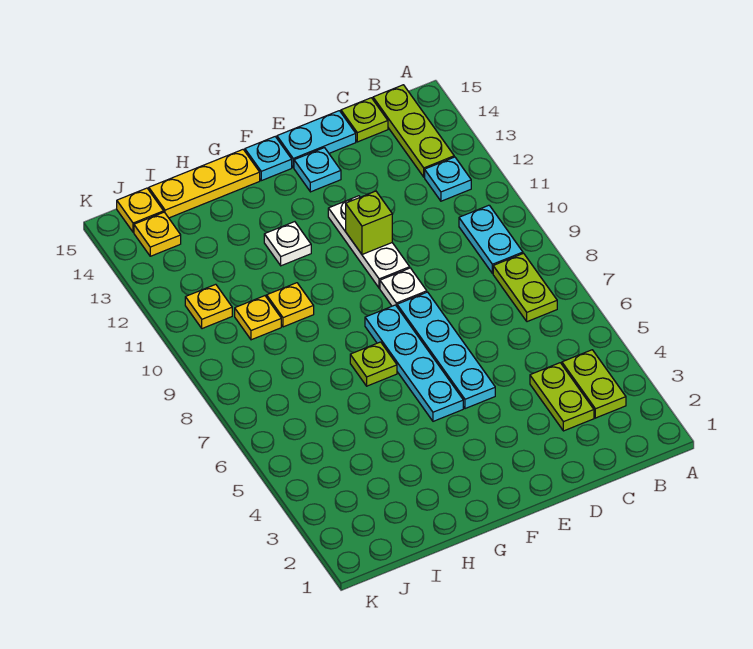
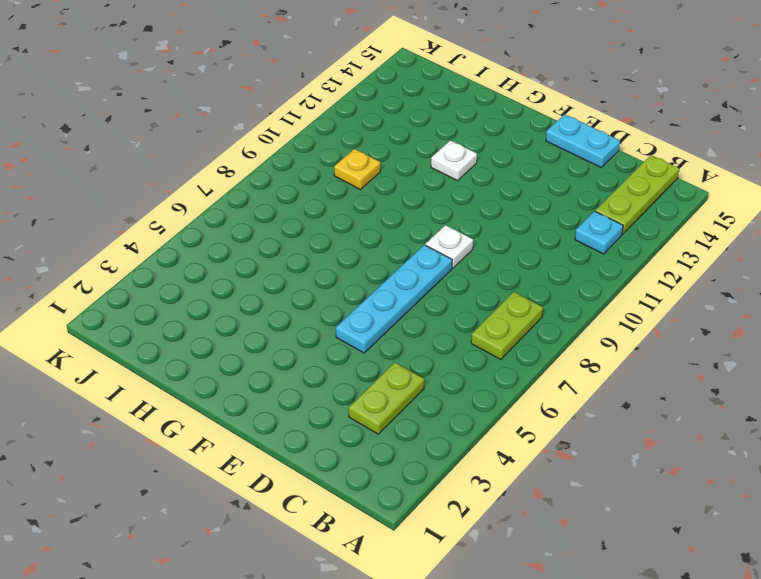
none -> lime 1x2 plate [562,350,626,418]
none -> cyan 1x2 plate [459,205,523,274]
none -> lime 1x1 plate [341,98,388,142]

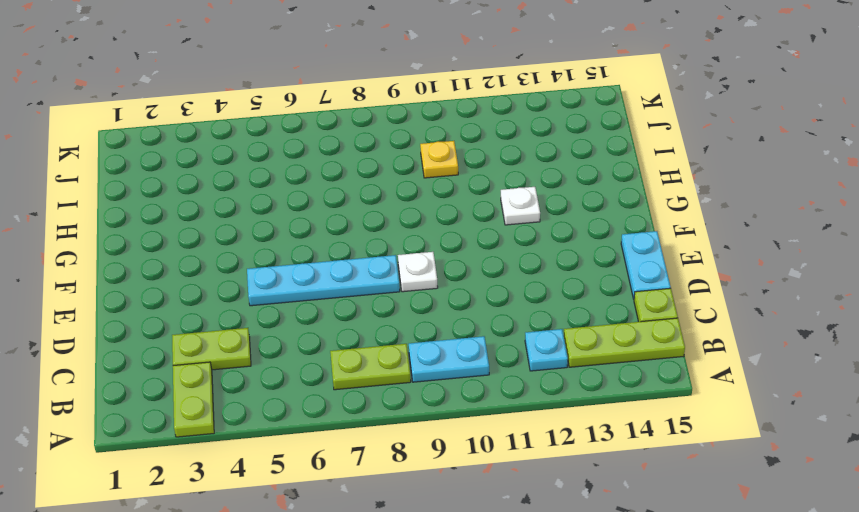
lime 1x2 plate [173,362,214,437] -> lime 1x2 plate turned to [562,350,626,418]
none -> white 1x3 plate [328,196,410,288]
none -> cyan 1x1 plate [294,148,341,192]
none -> cyan 1x4 plate [365,305,463,421]

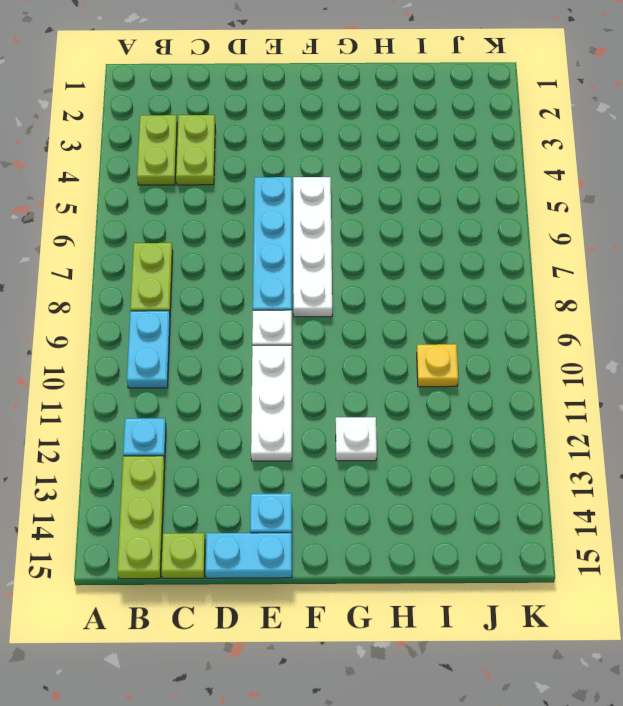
white 1x4 plate [293,177,332,317] -> cyan 1x4 plate [365,305,463,421]
none -> cyan 1x1 plate [245,137,292,181]
none -> lime 1x1 plate [350,342,397,386]
none -> yellow 1x3 plate [149,150,260,218]

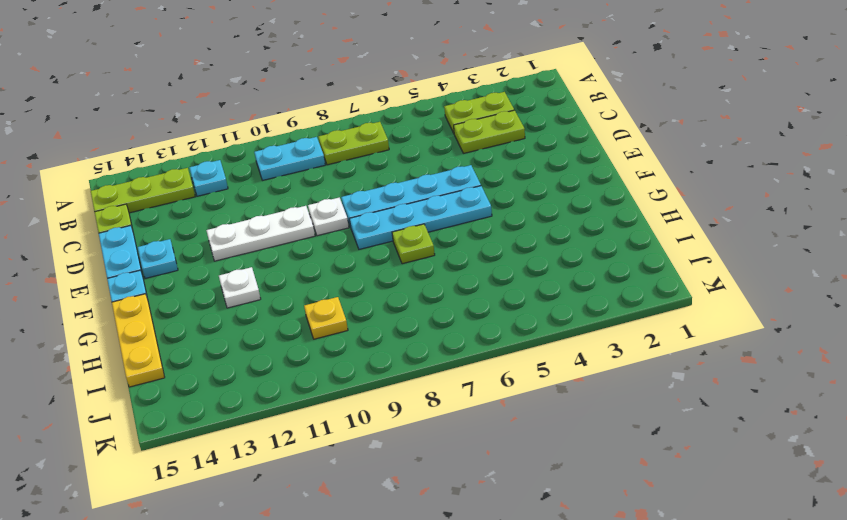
none -> yellow 1x1 plate [267,283,314,327]
none -> yellow 1x1 plate [185,284,232,329]
none -> yellow 1x1 plate [134,212,181,256]

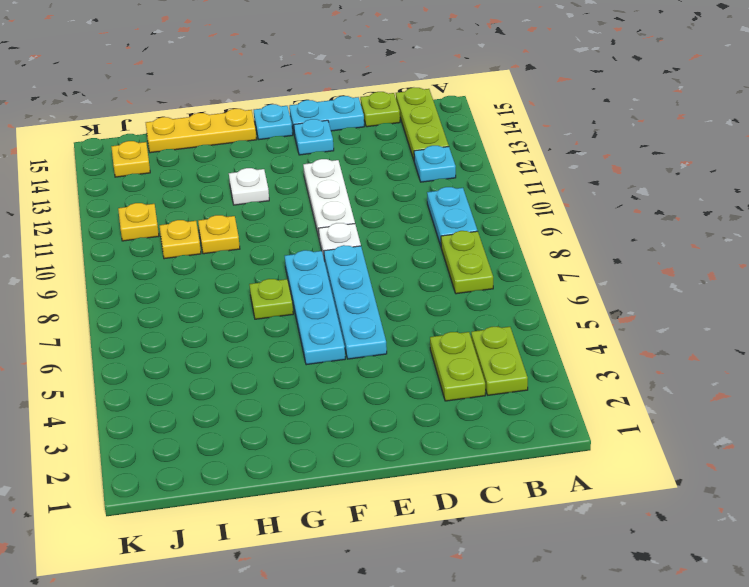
none -> yellow 1x1 plate [117,188,164,232]
none -> lime 1x1 brick [346,191,392,254]

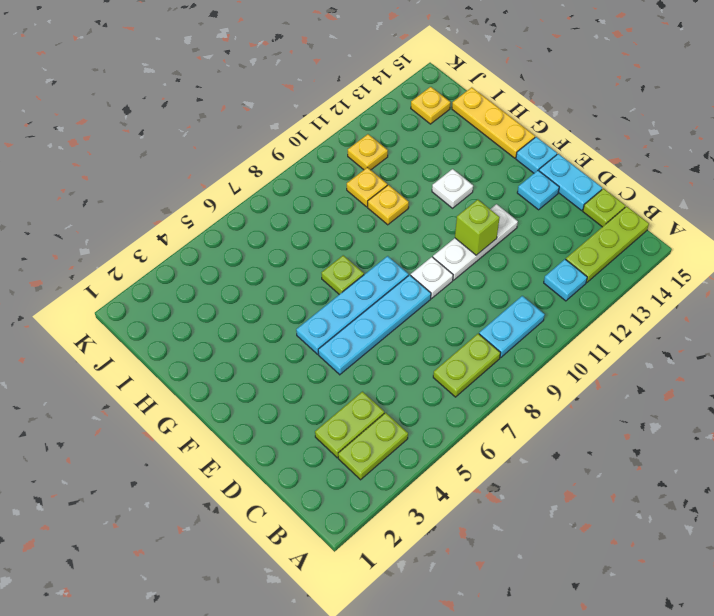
none -> yellow 1x1 plate [117,188,164,232]

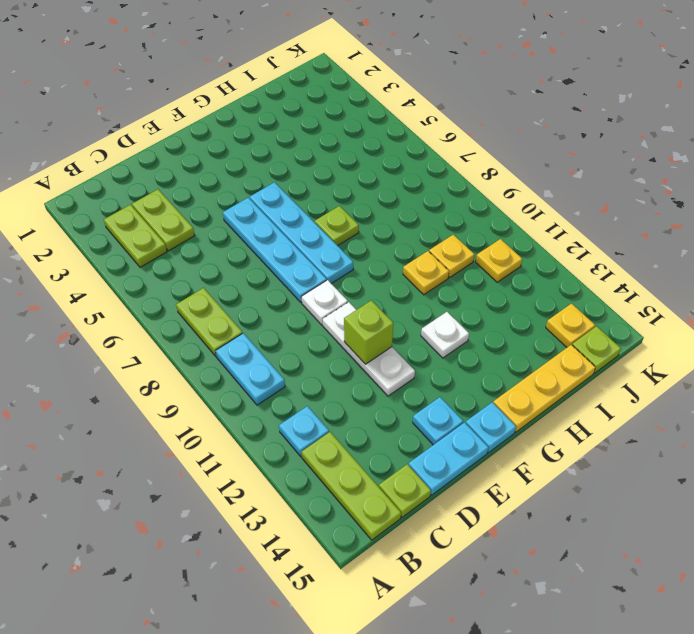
lime 1x1 plate [572,326,621,373] -> yellow 1x1 plate [117,188,164,232]

